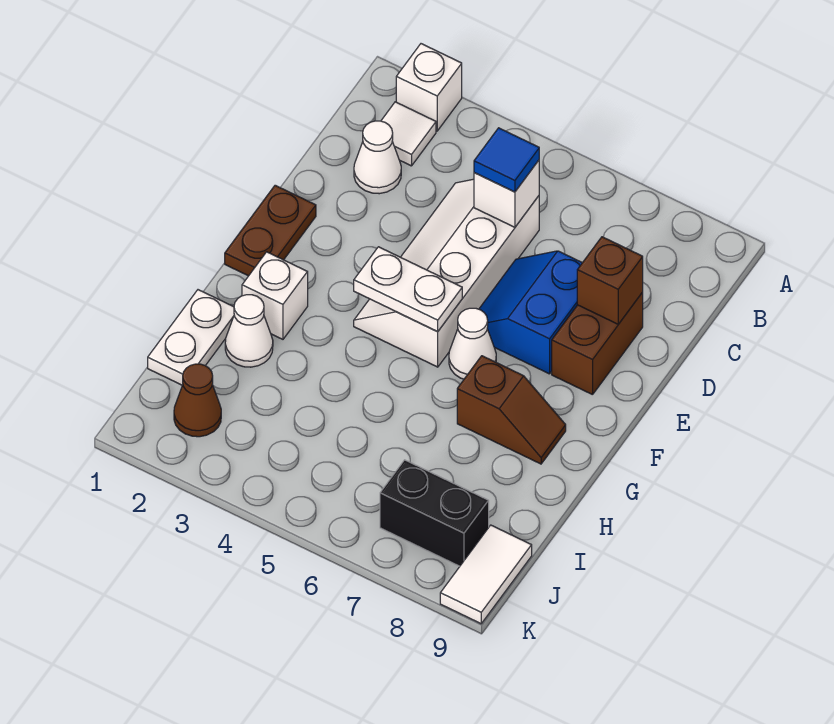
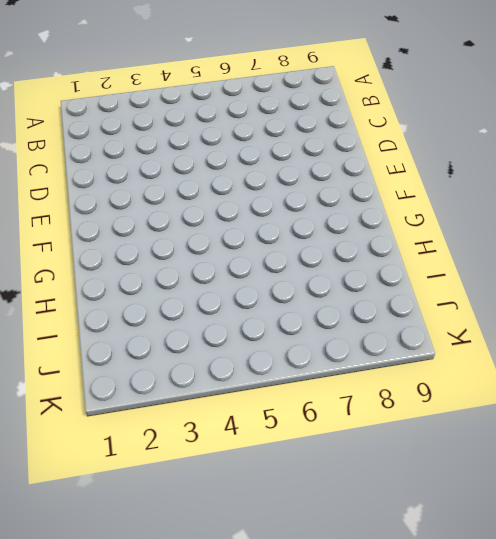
none -> white 1x1 brick [396,44,462,131]
none -> white 1x1 tile [381,102,436,166]
none -> white 1x1 cone [354,121,401,194]

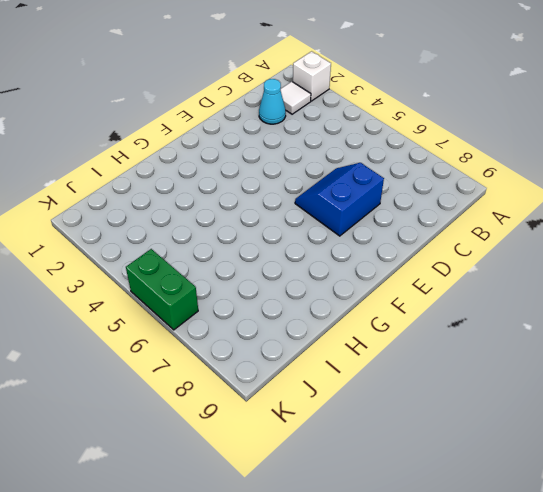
cyan 1x1 cone [259,79,286,124] -> white 1x1 cone [354,121,401,194]
green 1x2 brick [126,249,198,330] -> none
none -> white 2x4 slope [354,179,539,367]
none -> brown 1x2 brick [552,292,643,395]
none -> brown 1x2 plate [225,185,316,276]

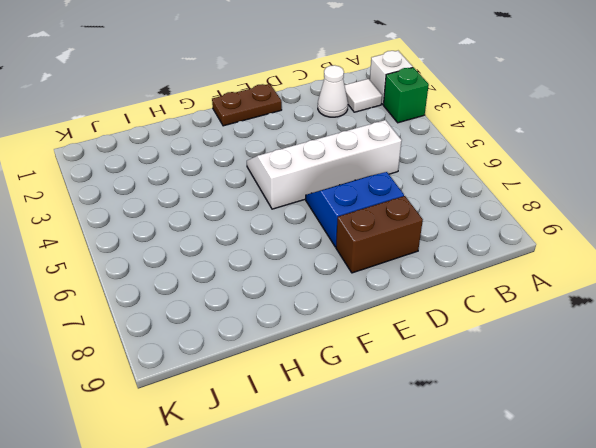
green 1x1 brick [383,67,429,123] -> none
none -> white 1x1 cone [449,308,496,379]
none -> white 1x1 brick [242,252,308,339]
none -> brown 1x2 slope [457,356,566,464]

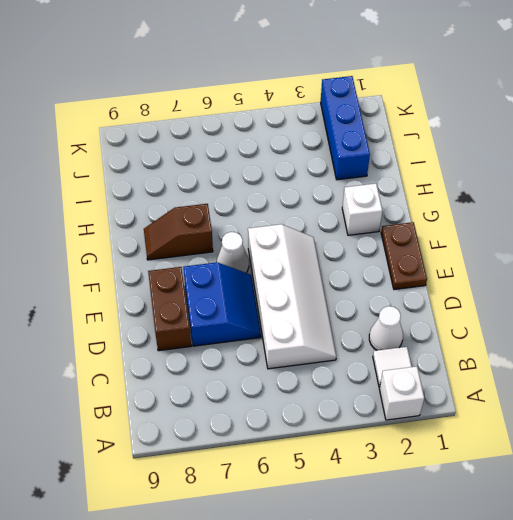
blue 1x3 brick [321,76,370,180] -> brown 1x1 cone [174,364,221,437]
none -> white 1x2 plate [148,290,234,385]
none -> white 1x1 cone [225,295,273,367]
none -> black 1x2 brick [380,460,489,566]

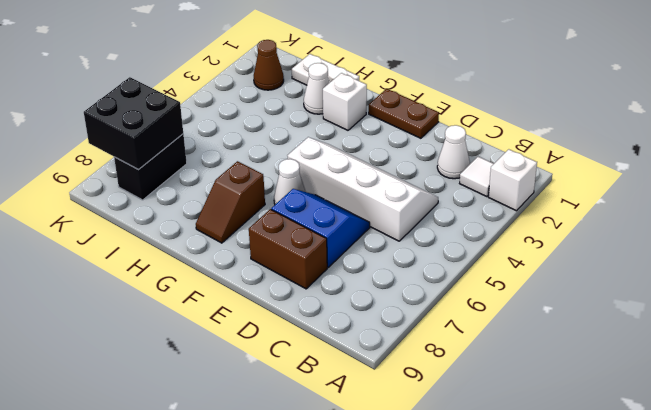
black 2x2 brick [84,77,183,169] -> none
none -> white 1x2 tile [440,525,532,624]
none -> white 1x1 brick [474,160,539,227]
none -> brown 1x1 brick [577,237,643,324]

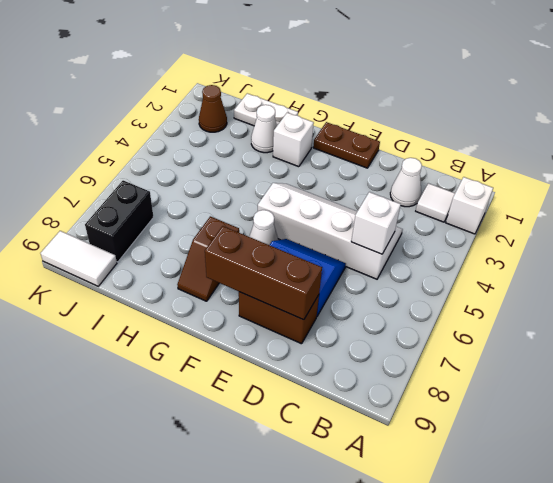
brown 1x3 brick [205,226,322,320] -> brown 1x1 brick [577,237,643,324]
none -> white 1x2 plate [354,247,462,332]
none -> blue 1x1 tile [474,128,539,192]

